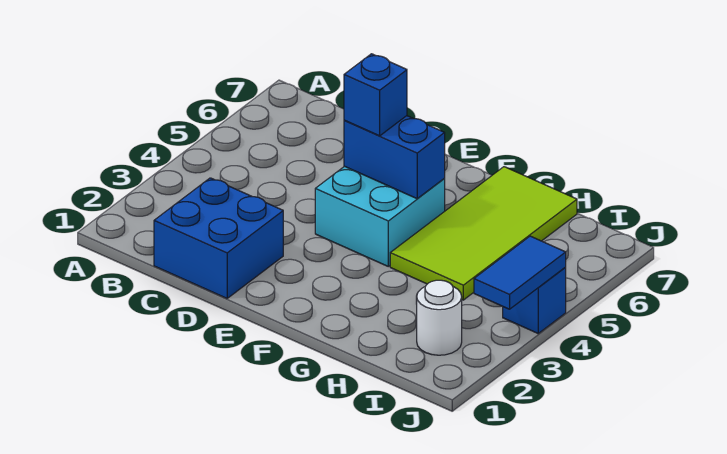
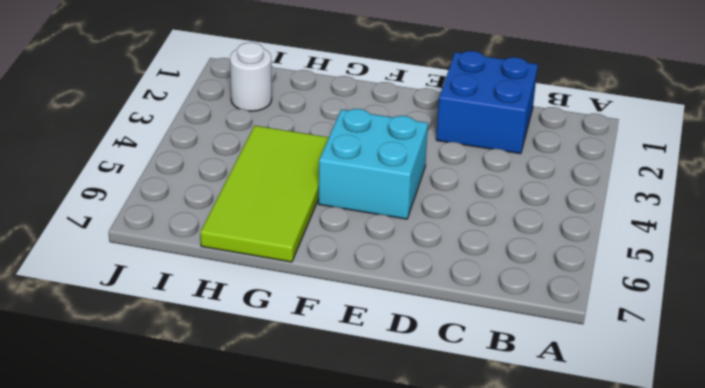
none -> blue 1x1 brick [503,268,566,333]
none -> blue 1x2 brick [344,116,445,199]

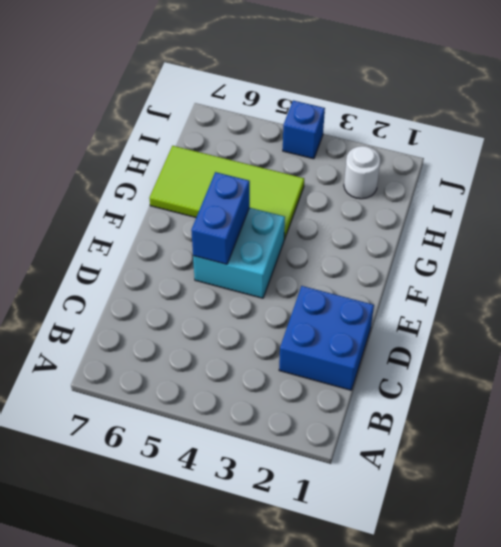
none -> blue 1x2 tile [474,236,566,309]
none -> blue 1x1 brick [344,54,407,136]

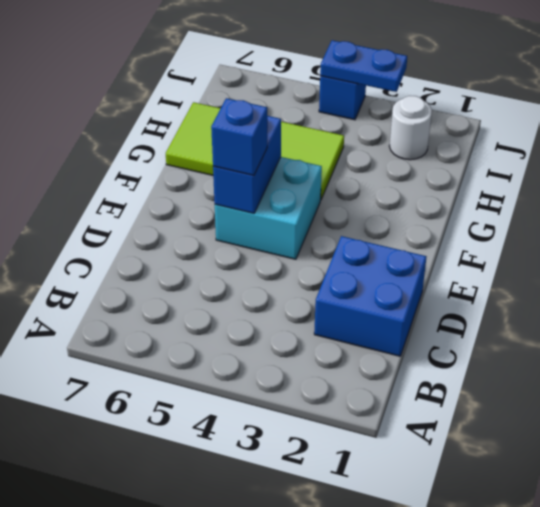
blue 1x2 plate [320,40,407,92] -> blue 1x2 tile [474,236,566,309]

